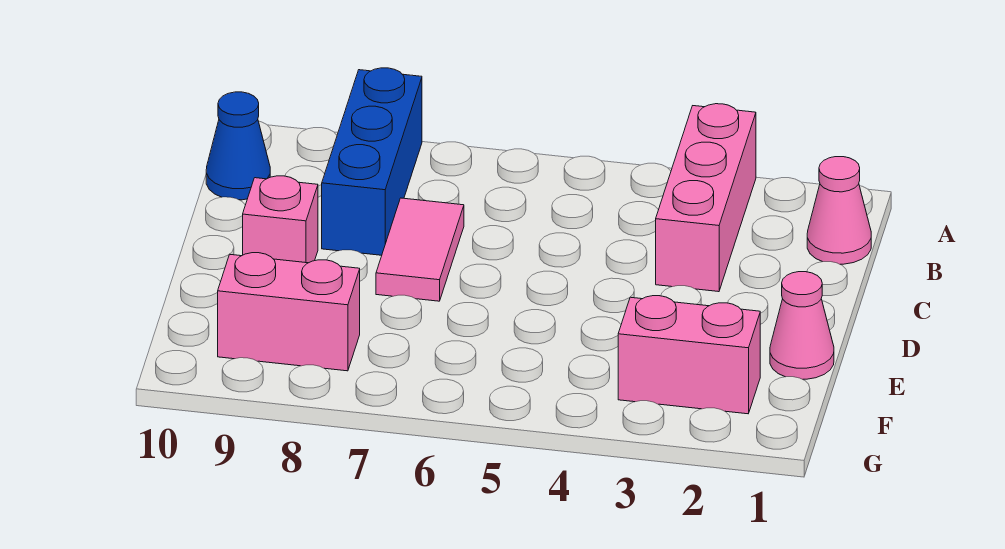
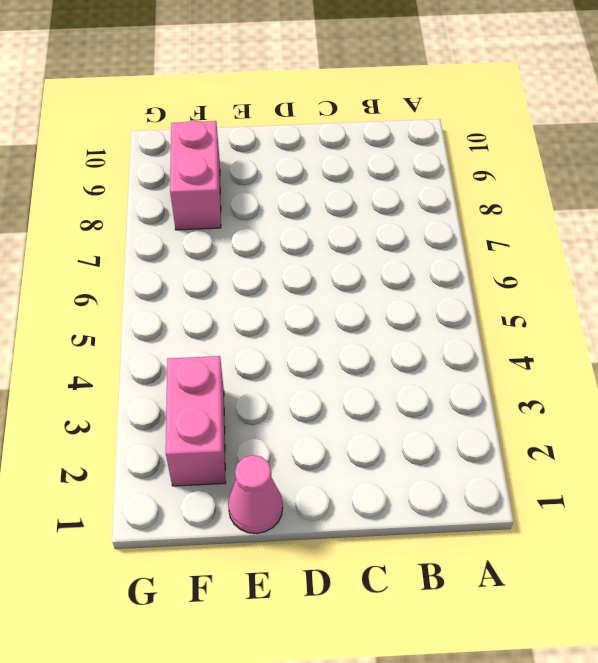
none -> pink 1x3 brick [656,104,756,292]
none -> blue 1x3 brick [322,68,422,255]

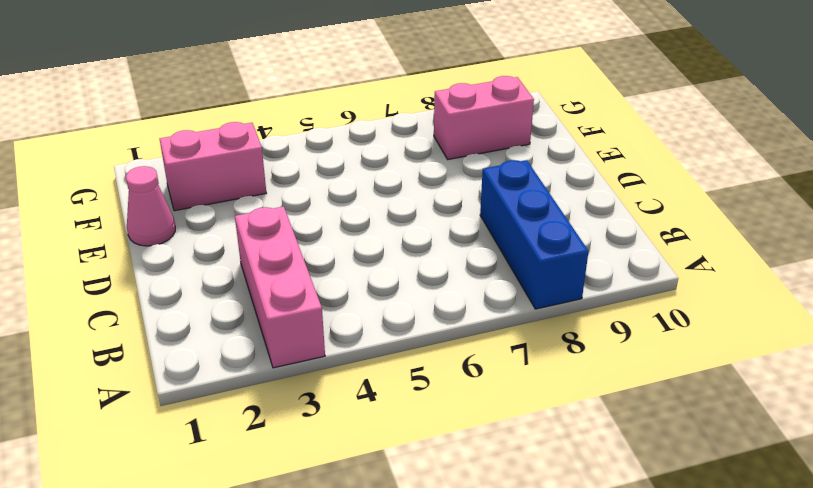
none -> pink 1x1 cone [807,157,871,264]
none -> blue 1x1 cone [206,92,270,200]

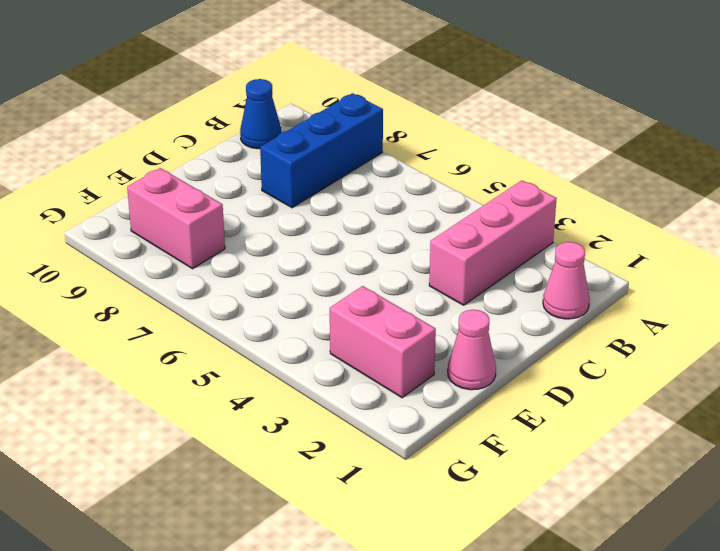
none -> pink 1x2 tile [376,198,464,301]
none -> pink 1x1 brick [243,176,318,263]

